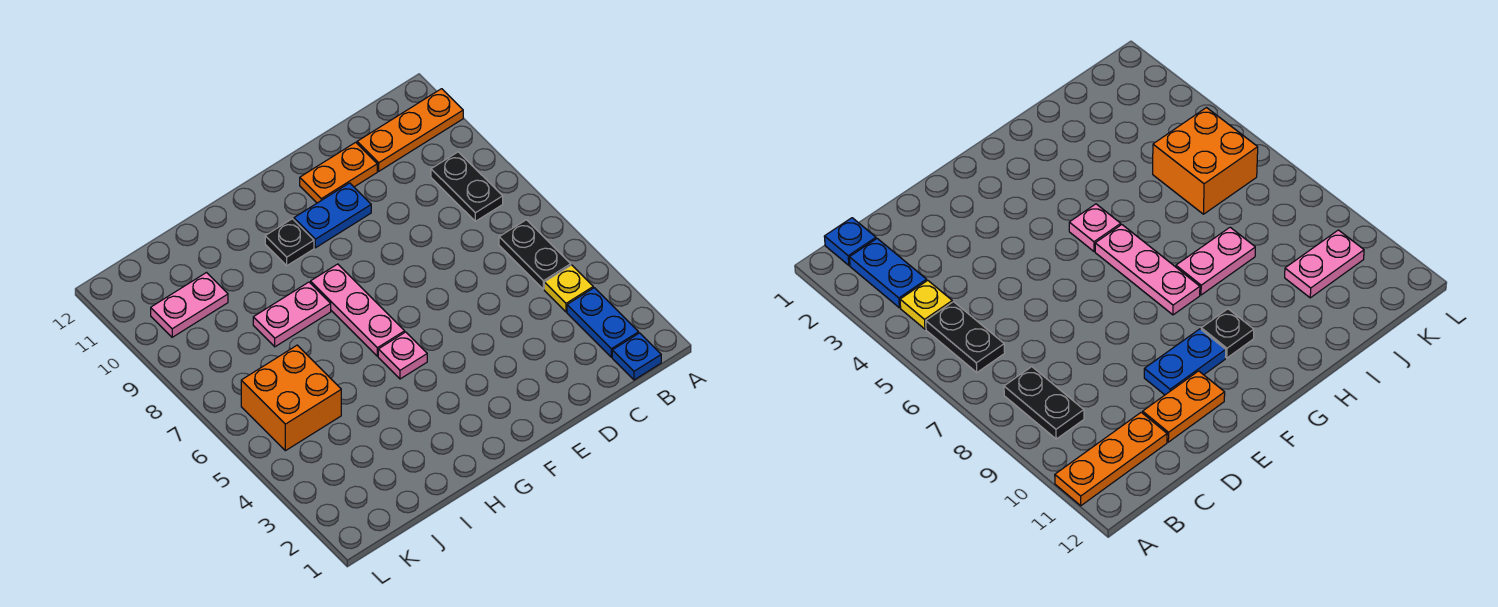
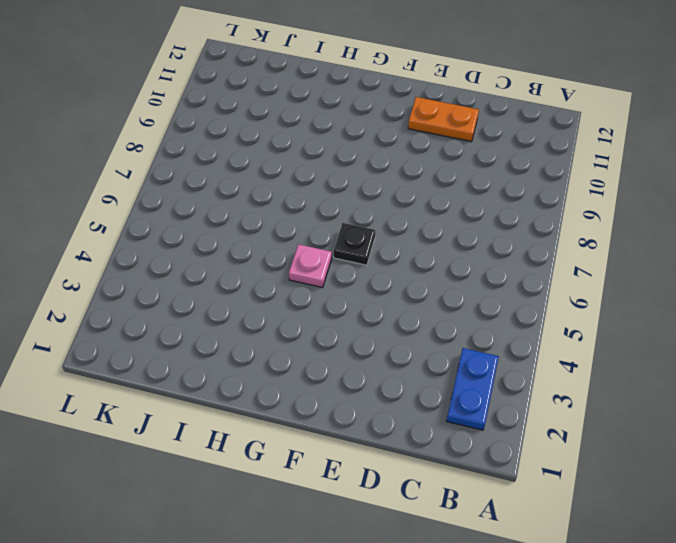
black 1x1 plate [334,223,375,265] -> black 1x1 plate moved to [265,219,314,266]
none -> orange 1x3 plate [357,89,463,171]
none -> blue 1x1 plate [612,333,661,380]
none -> yellow 1x1 plate [544,265,593,312]

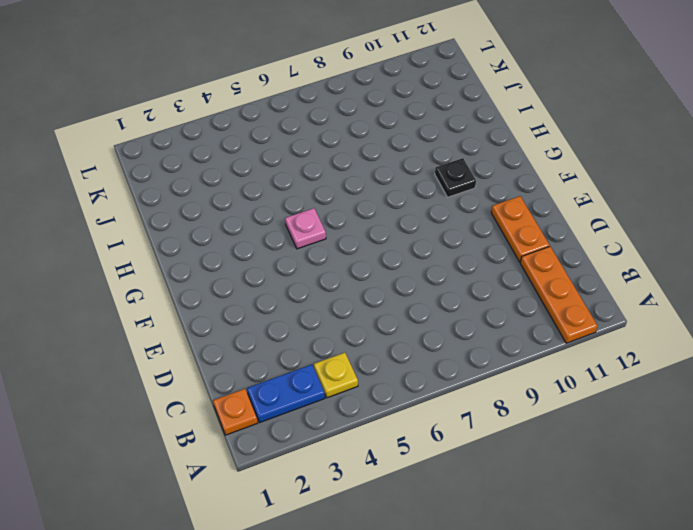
orange 1x1 plate [213,389,258,435] -> blue 1x1 plate [612,333,661,380]
none -> black 1x2 plate [499,220,571,289]
none -> black 1x2 plate [431,152,503,221]
none -> blue 1x2 plate [294,183,371,248]

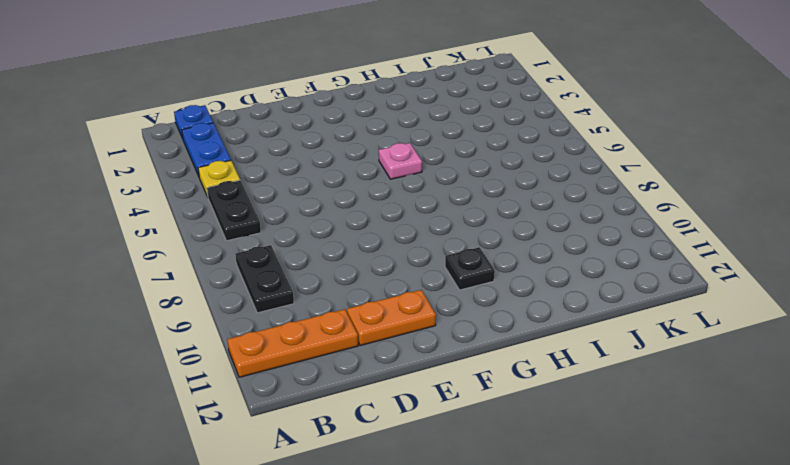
none -> blue 1x2 plate [294,183,371,248]
none -> pink 1x3 plate [311,264,405,356]
none -> pink 1x2 plate [253,282,331,347]

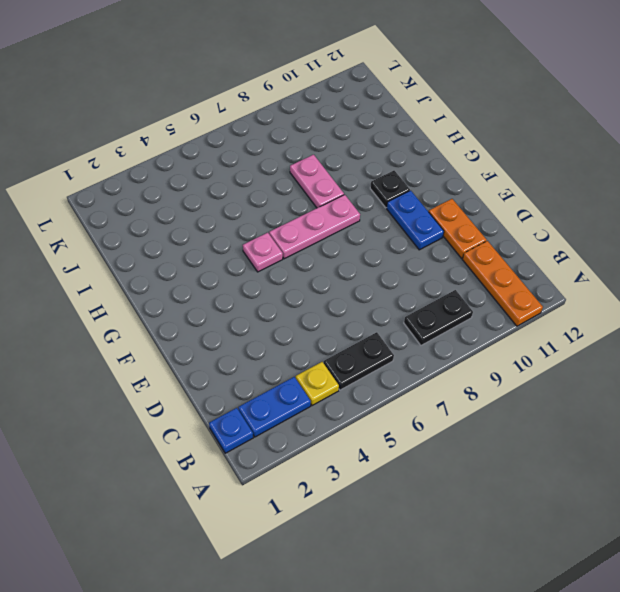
none -> orange 2x2 brick [241,345,341,451]
none -> pink 1x2 plate [151,273,228,337]

